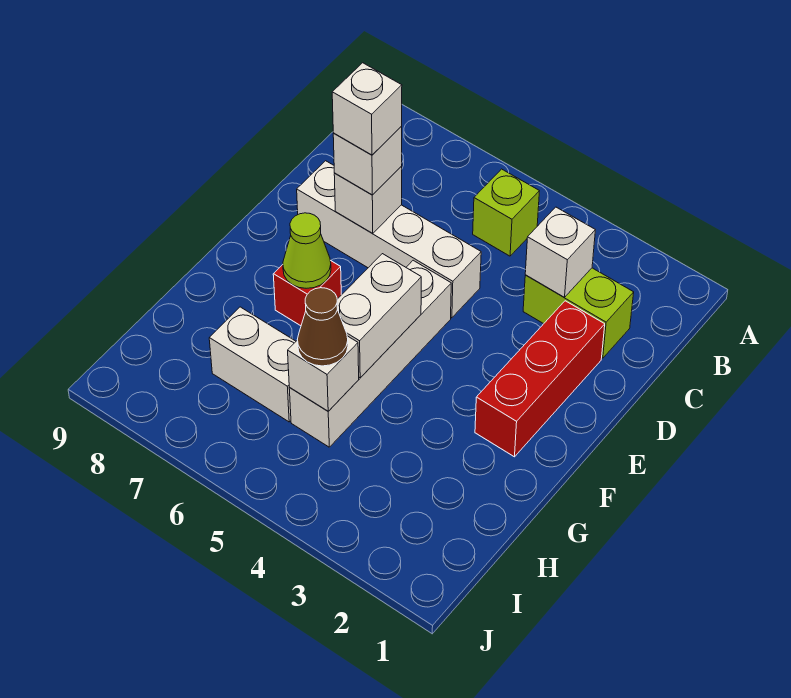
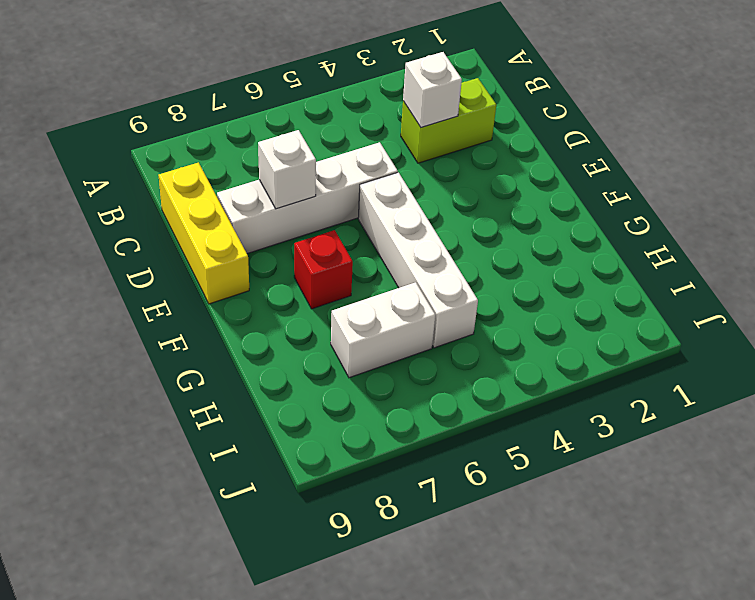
yellow 1x3 brick [158,163,249,304] -> none
none -> lime 1x1 brick [473,169,539,256]
none -> red 1x3 brick [475,301,605,457]
none -> white 1x2 brick [337,254,421,378]

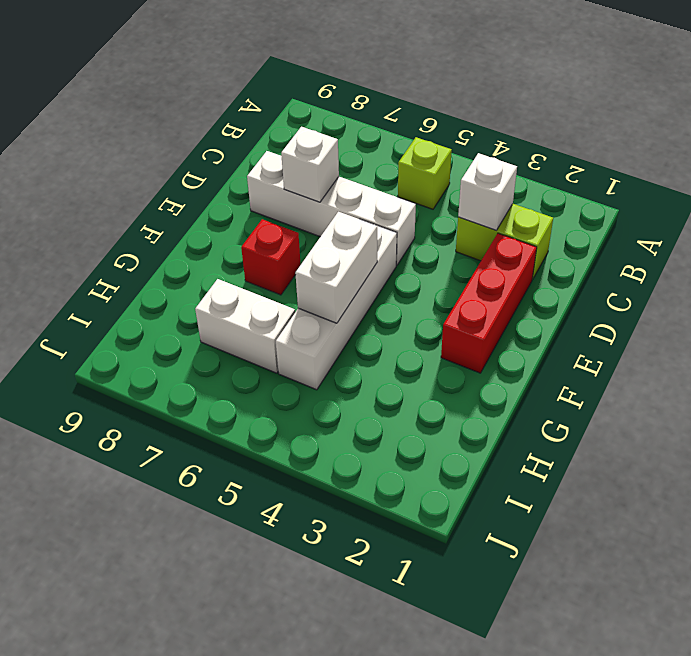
none -> lime 1x1 cone [283,213,331,288]
none -> white 1x1 brick [288,336,359,411]
none -> white 1x1 brick [333,126,402,195]

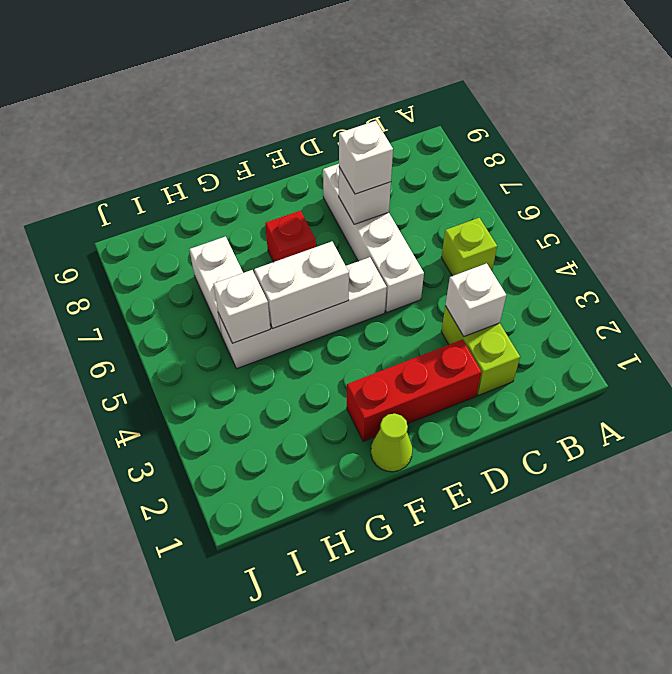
lime 1x1 cone [371,414,412,472] -> lime 1x1 cone moved to [283,213,331,288]
none -> brown 1x1 cone [297,288,348,366]
none -> white 1x1 brick [332,63,402,155]

